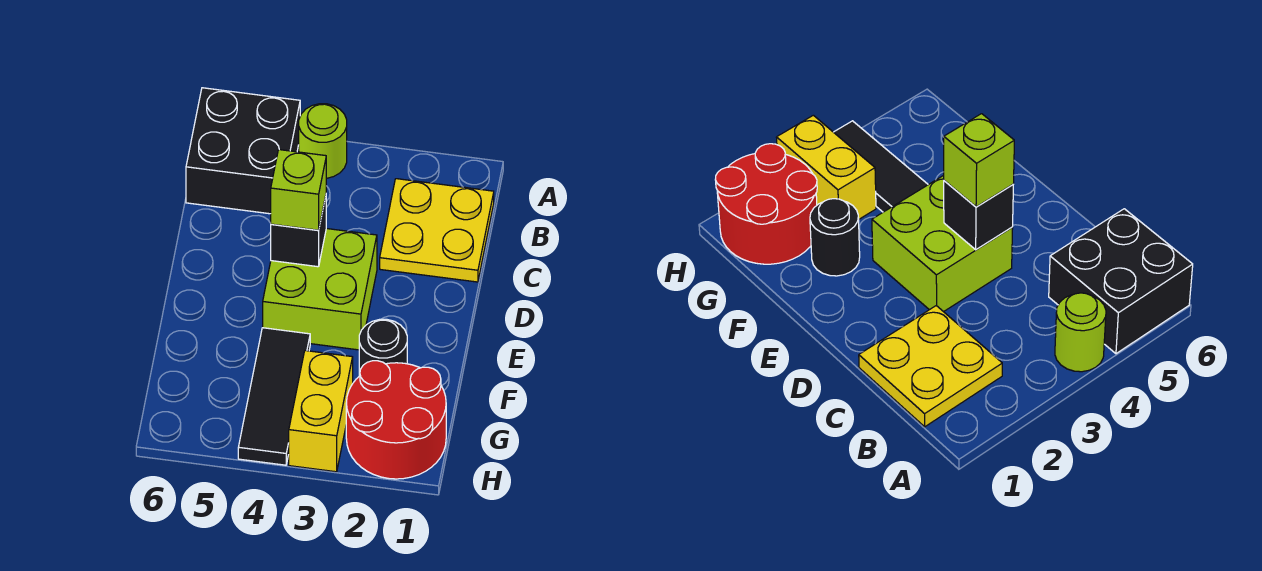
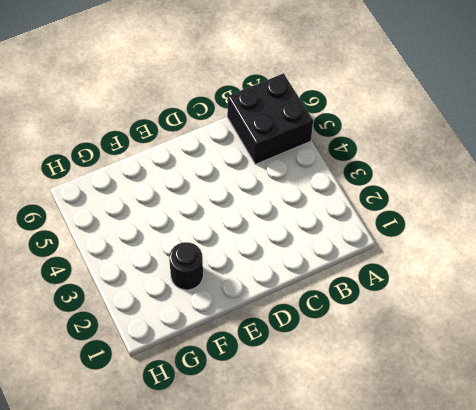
none -> lime 1x1 round brick [299,104,347,178]
none -> yellow 2x2 plate [380,179,494,282]

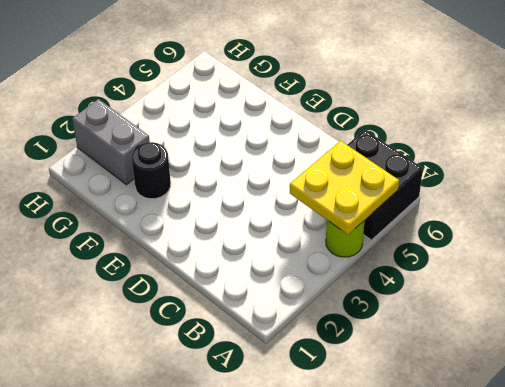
yellow 2x2 plate [290,141,399,235] -> yellow 2x2 plate moved to [380,179,494,282]
grey 1x2 brick [72,99,150,185] -> red 2x2 round brick [346,361,446,479]
none -> lime 2x2 brick [263,229,377,350]
none -> black 1x3 tile [238,328,310,465]

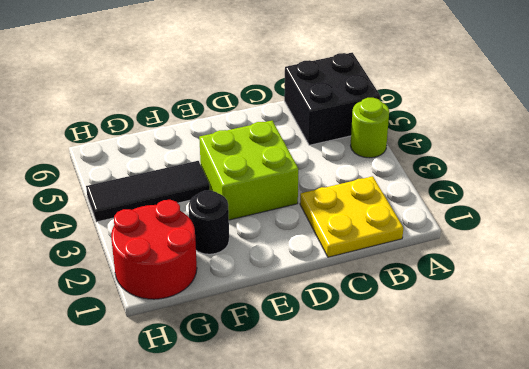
none -> yellow 1x2 brick [289,351,353,472]
none -> black 1x1 brick [271,196,326,267]

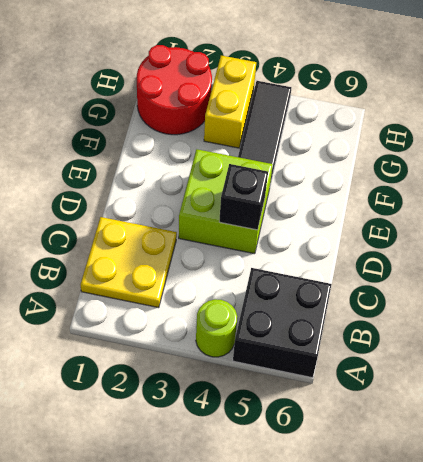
none -> black 1x1 round brick [359,319,407,376]
none -> lime 1x1 brick [271,150,326,230]

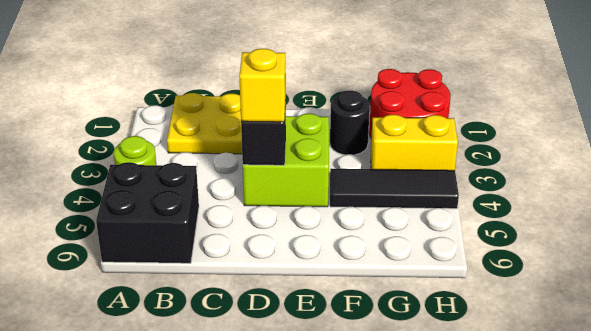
yellow 1x1 brick [239,49,286,122] -> lime 1x1 brick [271,150,326,230]

